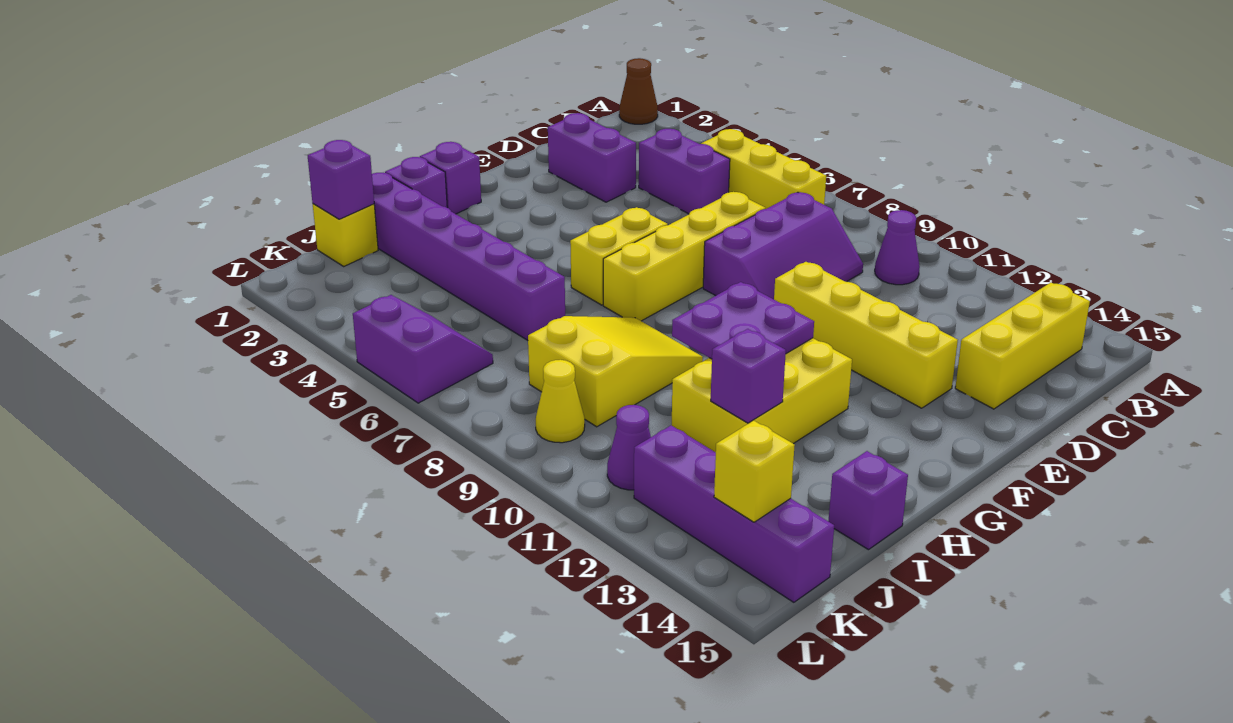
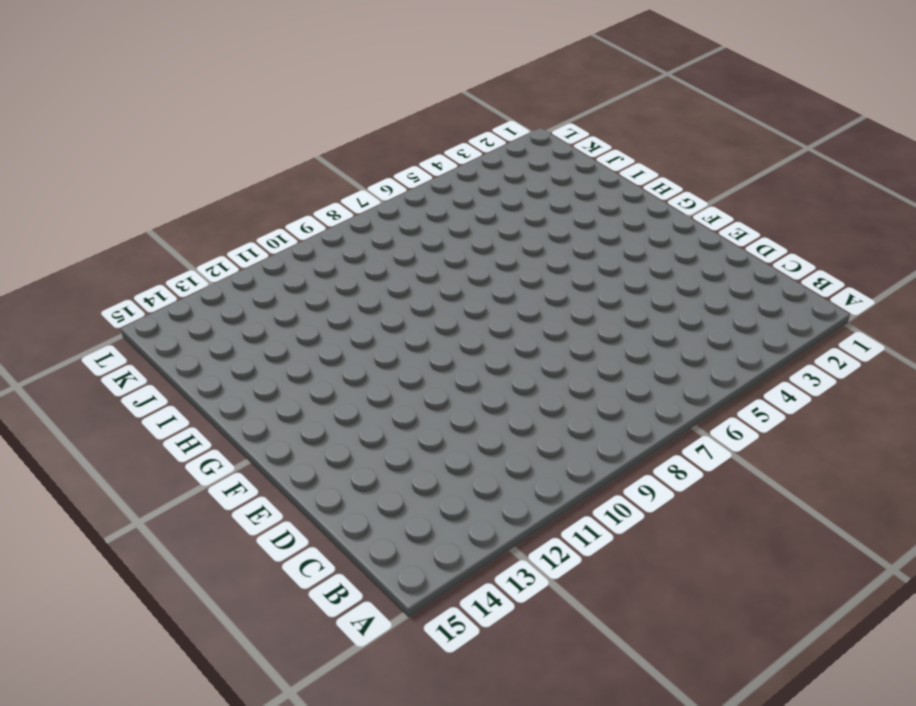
none -> brown 1x1 cone [619,58,658,124]
none -> yellow 1x3 brick [701,129,826,209]
none -> purple 1x1 cone [875,210,920,285]

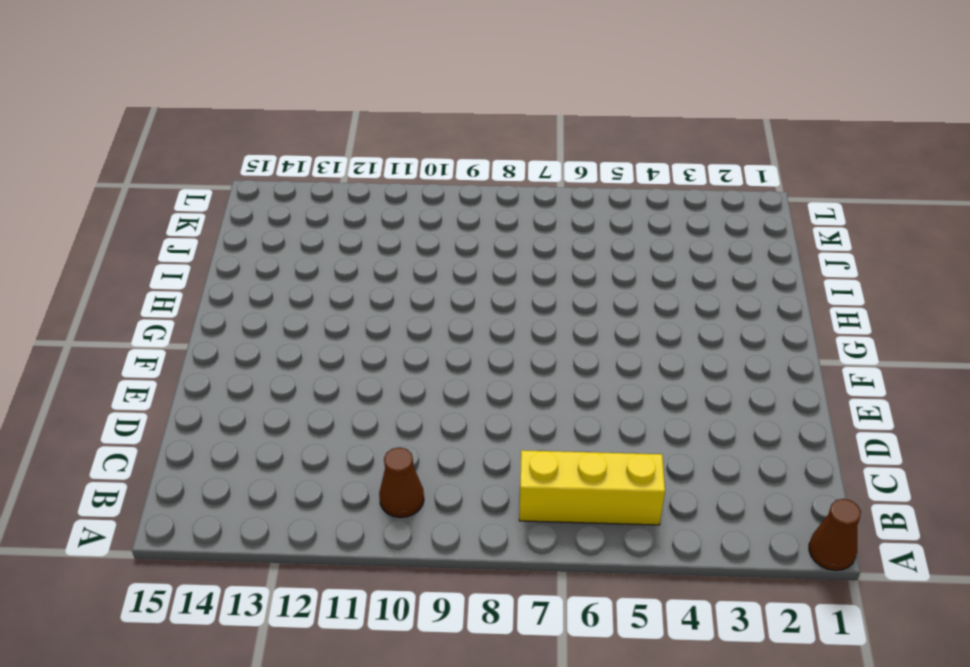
brown 1x1 cone [379,447,424,518] -> purple 1x1 cone [875,210,920,285]
none -> yellow 1x3 brick [955,283,1090,409]
none -> purple 1x2 brick [639,129,730,214]
none -> purple 2x3 slope [703,192,863,299]

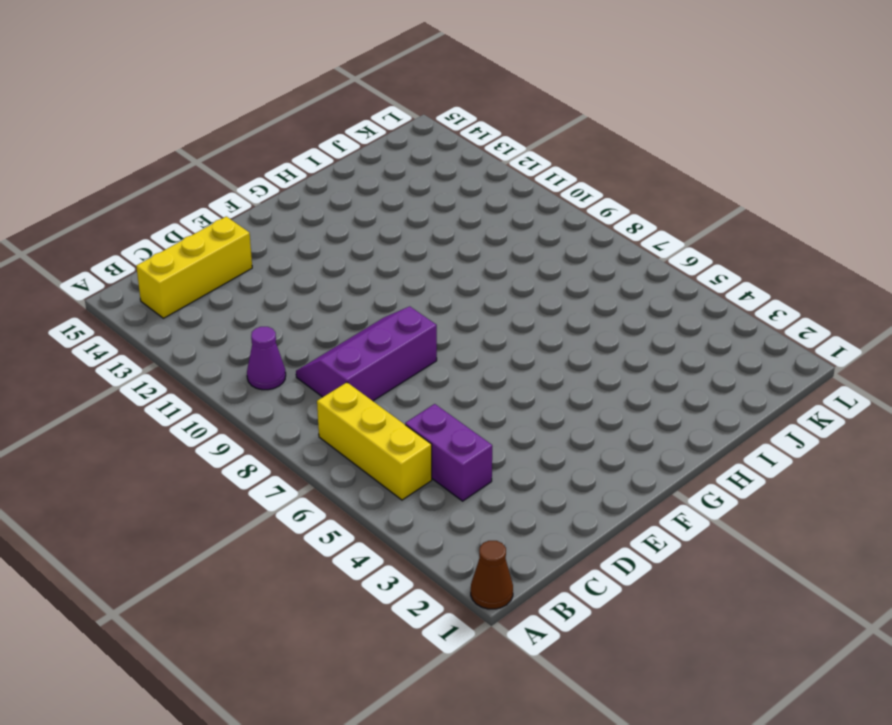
none -> purple 1x2 brick [548,113,636,202]
none -> yellow 1x4 brick [603,192,766,321]
none -> yellow 1x4 brick [774,262,958,408]

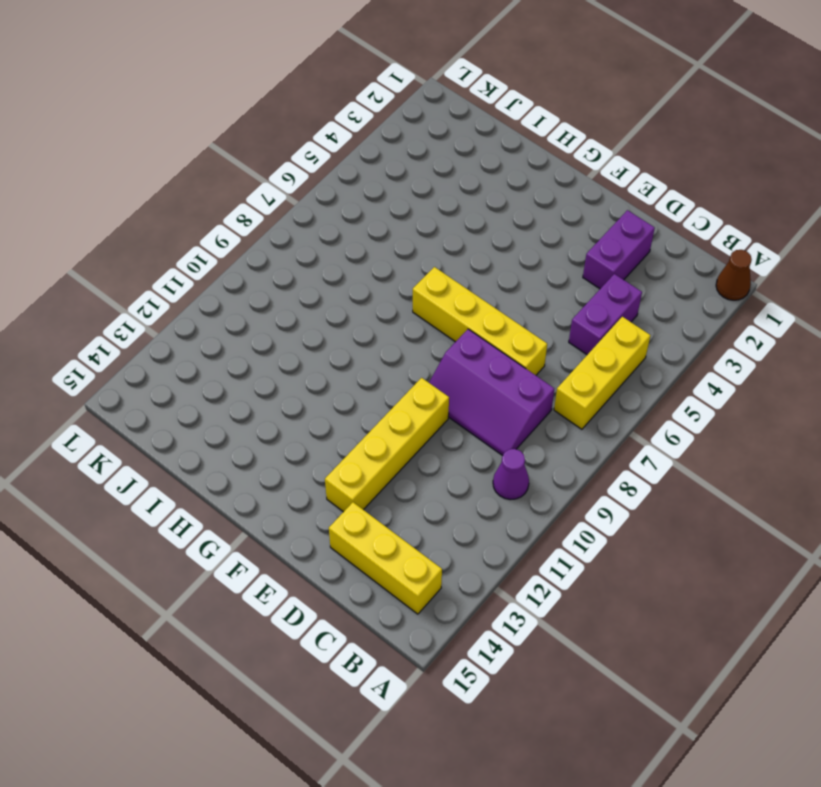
none -> yellow 1x2 brick [570,207,668,305]
none -> purple 1x1 brick [420,142,481,214]
none -> yellow 2x3 brick [672,338,852,452]

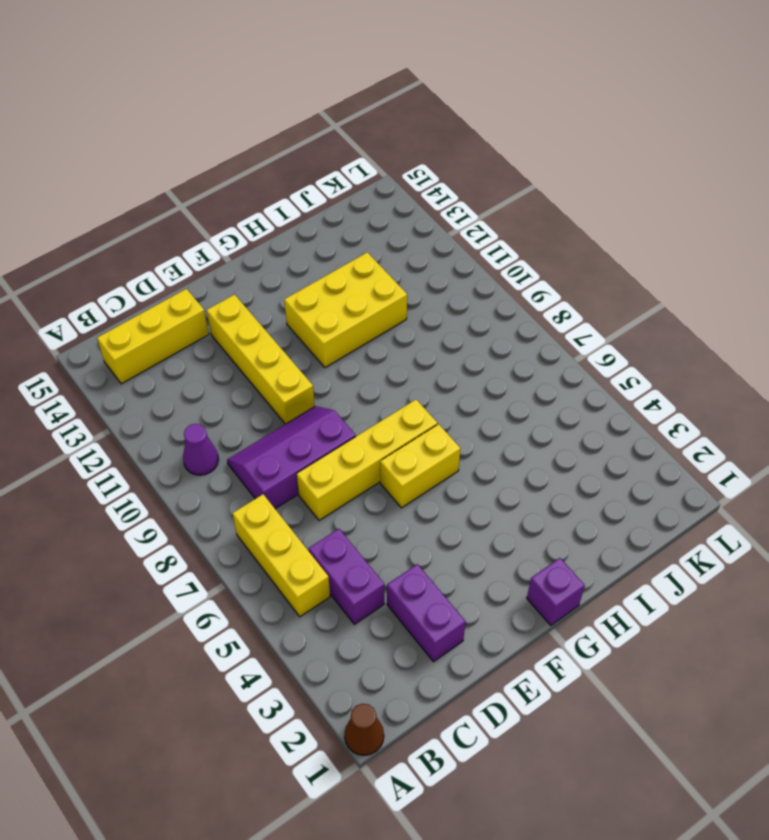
none -> purple 1x1 brick [385,157,447,207]
none -> yellow 2x3 slope [528,316,703,427]
none -> purple 1x6 brick [372,173,565,340]

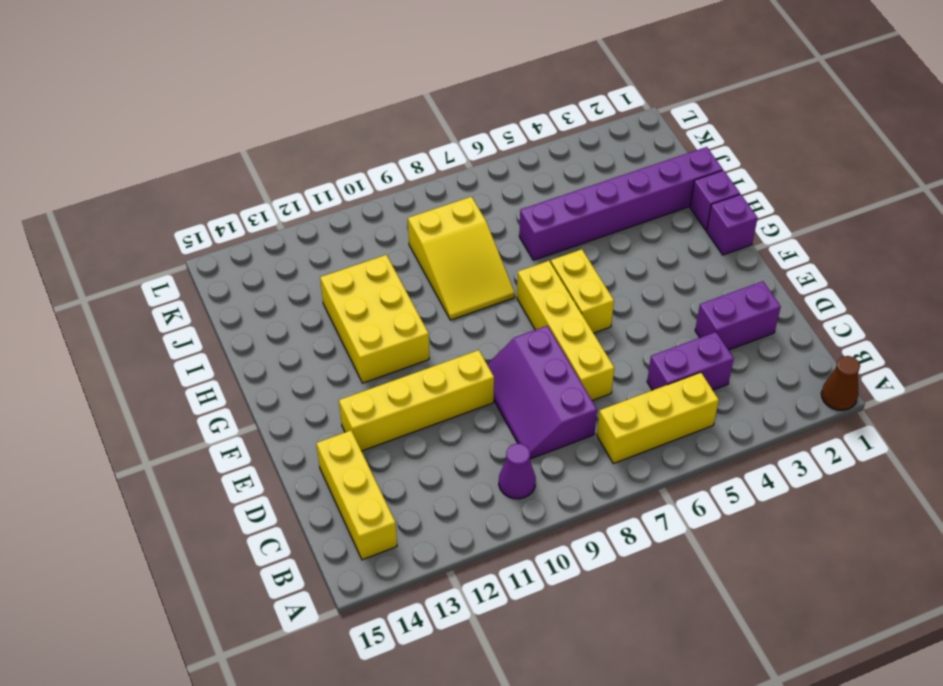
none -> purple 1x1 brick [828,451,908,550]
none -> yellow 1x1 brick [313,204,378,266]
none -> purple 2x2 slope [353,295,493,403]

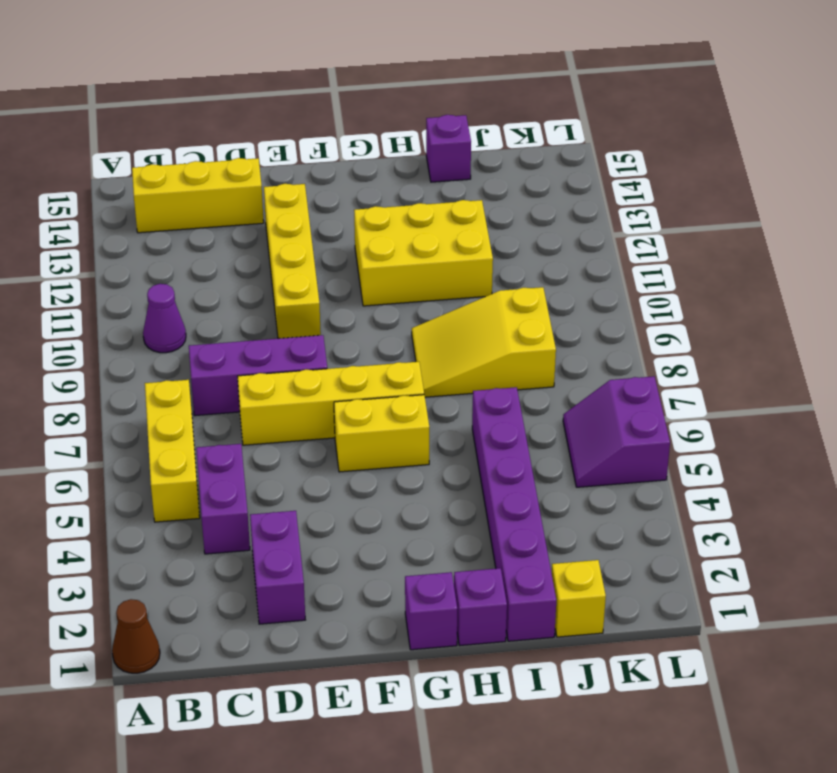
none -> yellow 1x1 cone [536,360,585,443]
none -> purple 1x1 cone [607,405,651,490]
none -> purple 1x4 brick [634,425,834,602]

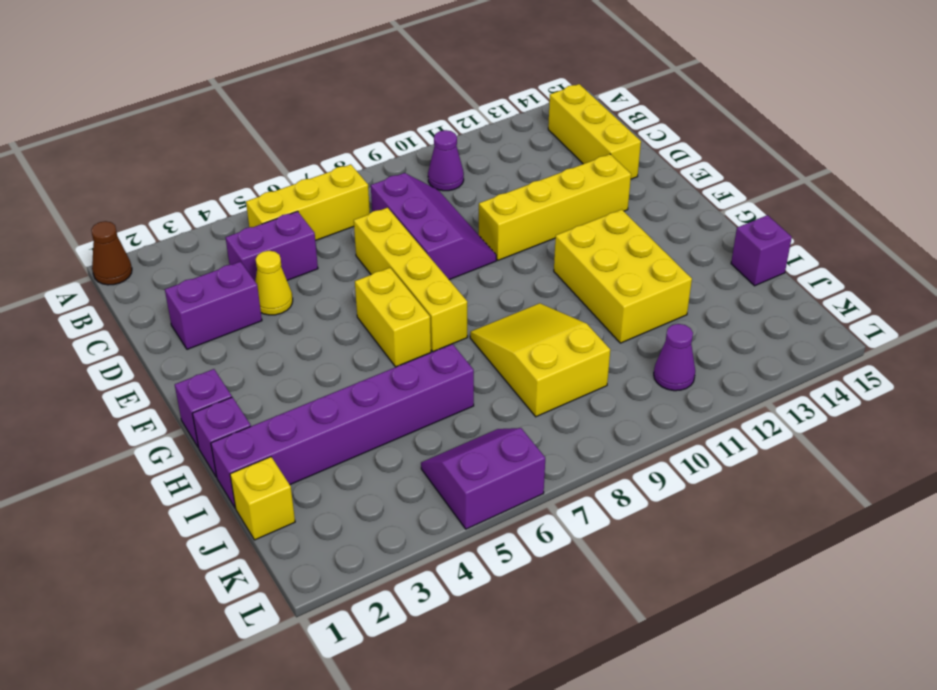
yellow 1x1 cone [255,251,293,315] -> yellow 1x1 cone moved to [536,360,585,443]
none -> purple 1x4 brick [634,425,834,602]
none -> purple 2x2 plate [672,282,814,359]
none -> purple 1x1 brick [711,329,786,423]

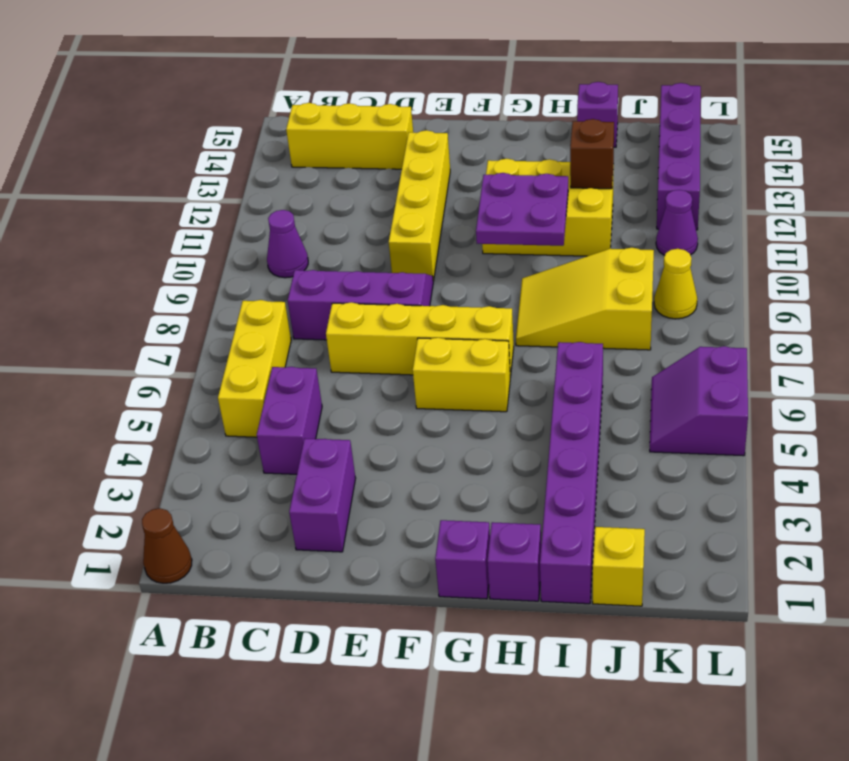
brown 1x1 brick [570,119,614,189] -> purple 1x1 brick [711,329,786,423]
none -> purple 1x1 brick [308,140,374,219]
none -> yellow 1x1 brick [714,420,795,522]

